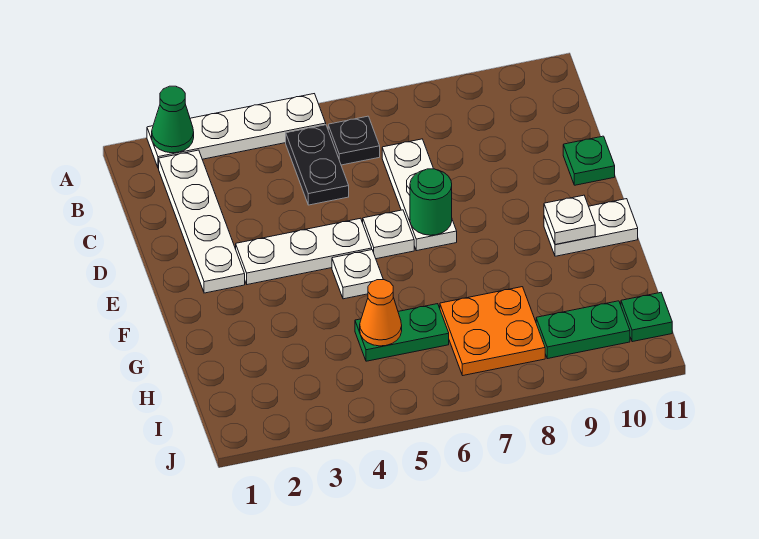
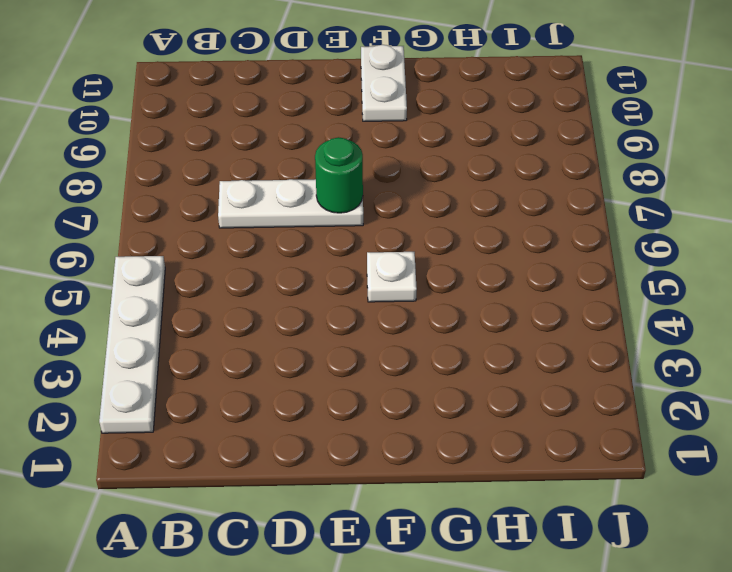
none -> white 1x4 plate [159,150,245,293]
none -> black 1x2 plate [286,125,349,205]
none -> black 1x1 plate [328,116,380,165]

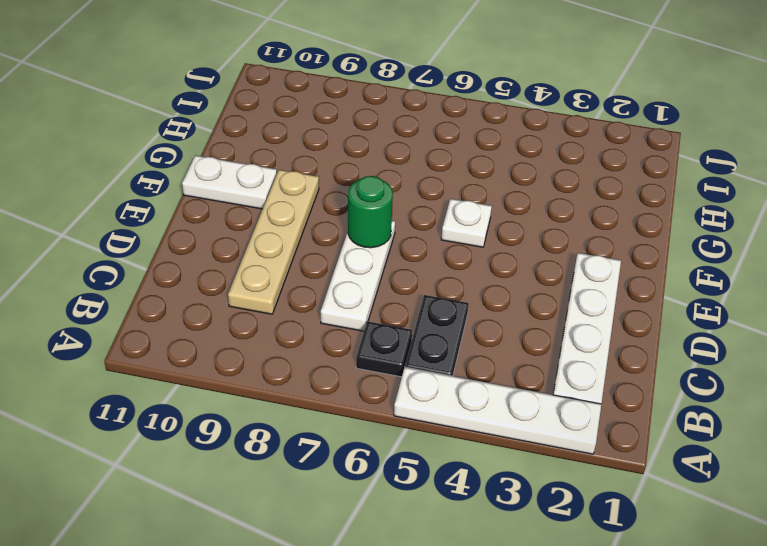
tan 1x4 plate [228,170,319,314] -> none
none -> green 1x1 plate [563,136,615,185]
none -> white 1x3 plate [236,218,372,285]
none -> white 1x1 plate [363,210,414,259]

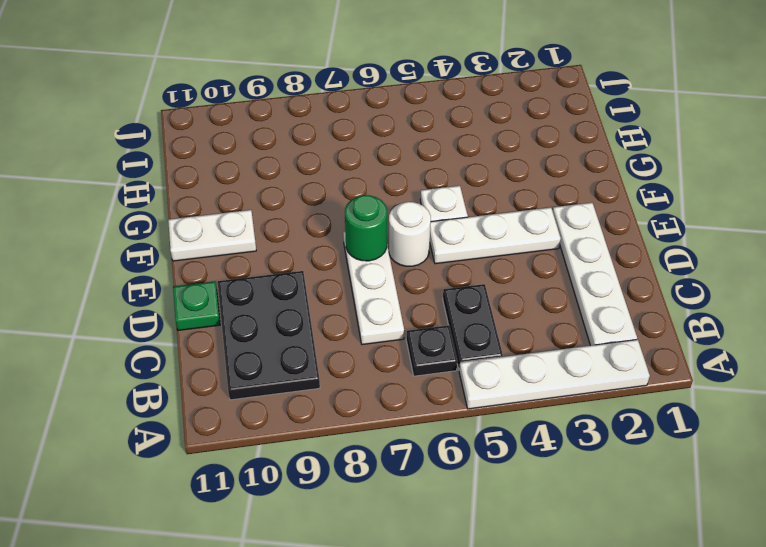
black 2x3 plate [218,271,320,400] -> none
white 1x1 round brick [389,202,431,266] -> white 1x1 plate [363,210,414,259]
none -> green 1x2 plate [355,304,449,361]
none -> orange 2x2 plate [440,287,545,375]
none -> green 1x2 plate [536,301,630,359]

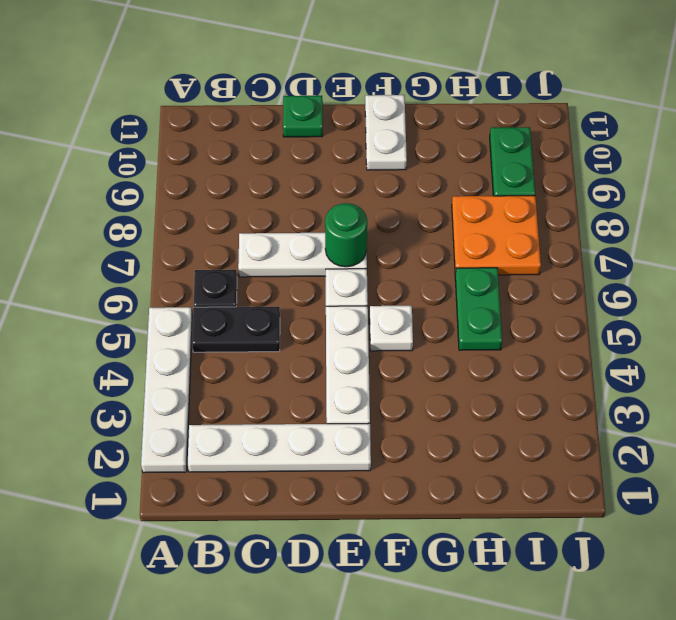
none -> green 1x1 plate [621,293,672,342]
none -> green 1x1 cone [152,86,194,153]
none -> white 1x1 plate [544,195,595,244]

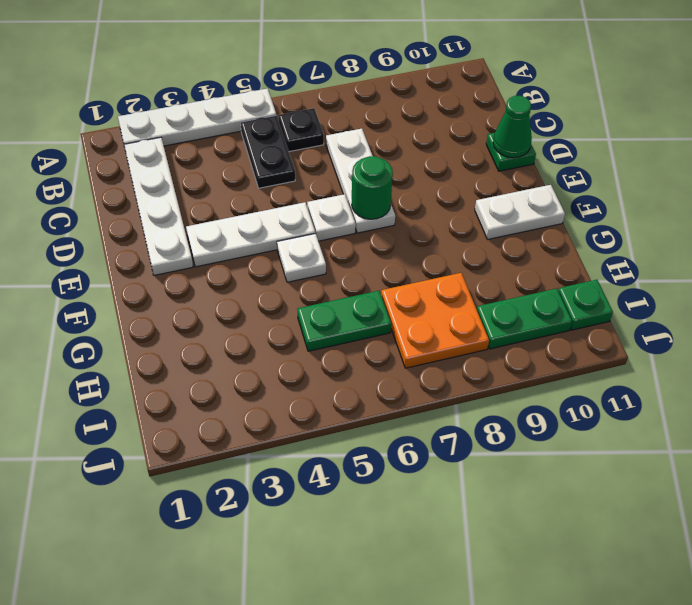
green 1x1 cone [493,96,532,158] -> green 1x1 cone moved to [152,86,194,153]
none -> white 1x1 plate [544,195,595,244]
none -> orange 1x1 cone [360,280,402,346]

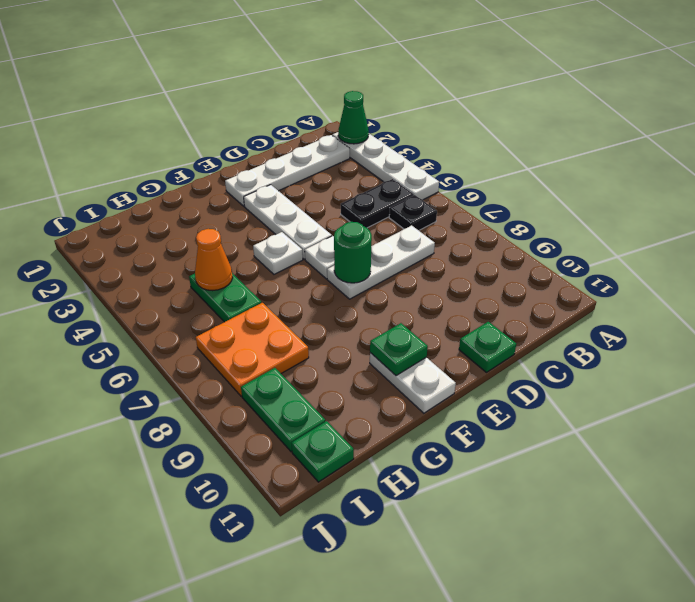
green 1x1 plate [370,323,428,376] -> white 1x1 plate [544,195,595,244]

